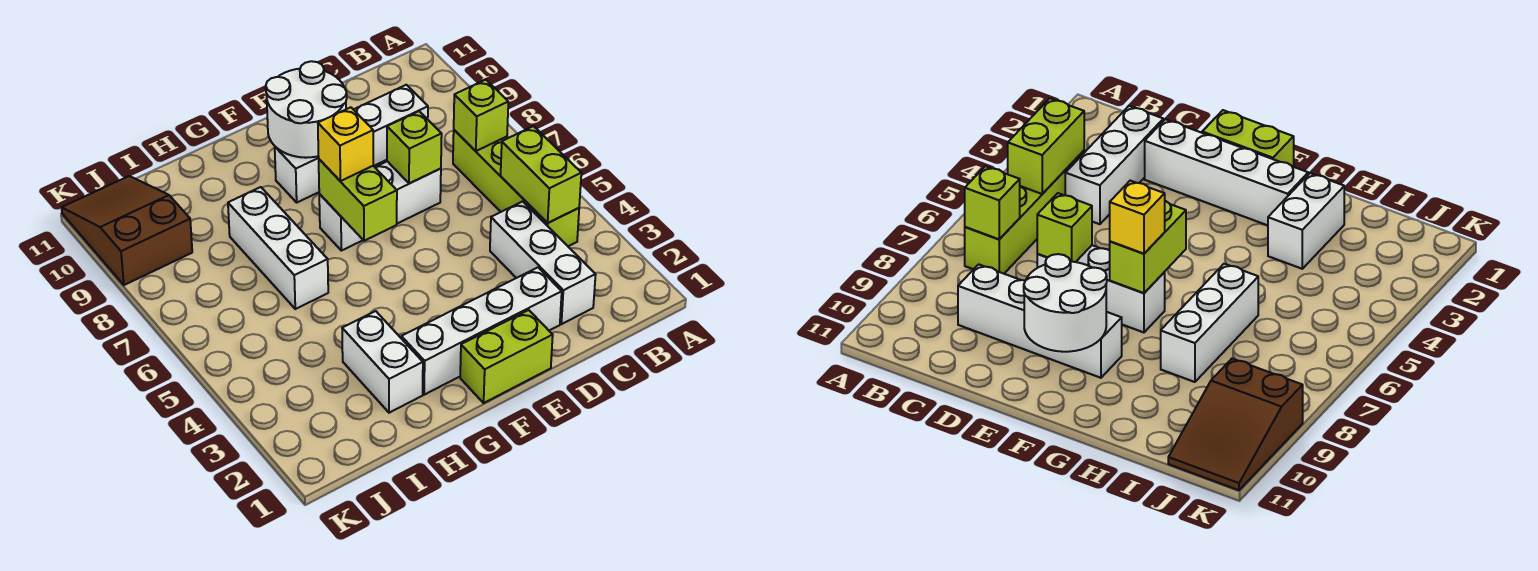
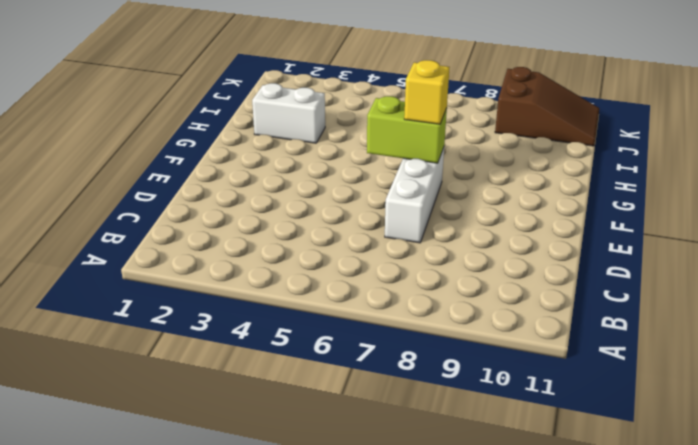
none -> lime 1x4 brick [453,130,579,246]
none -> white 1x3 brick [490,201,596,324]
none -> white 1x4 brick [275,85,428,202]

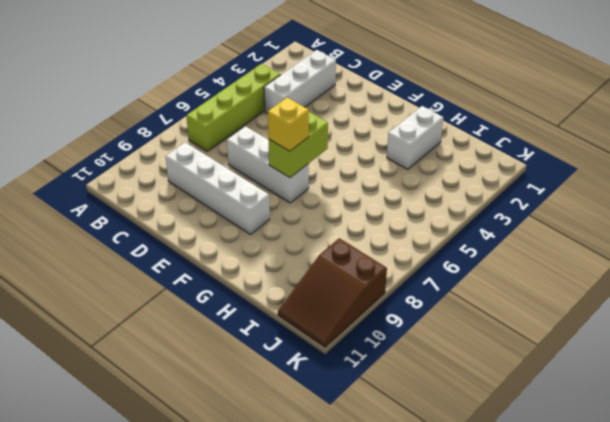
none -> white 1x4 brick [401,267,562,395]
none -> lime 1x2 brick [460,310,553,403]
none -> white 1x3 brick [228,187,328,309]

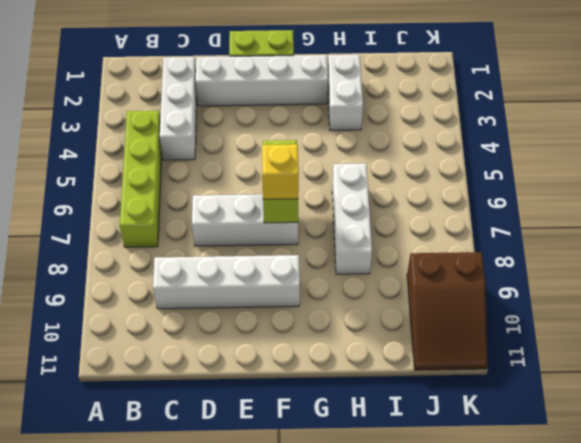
none -> lime 1x2 brick [501,126,581,223]
none -> lime 1x1 brick [454,80,508,151]
none -> lime 1x1 brick [387,111,442,184]

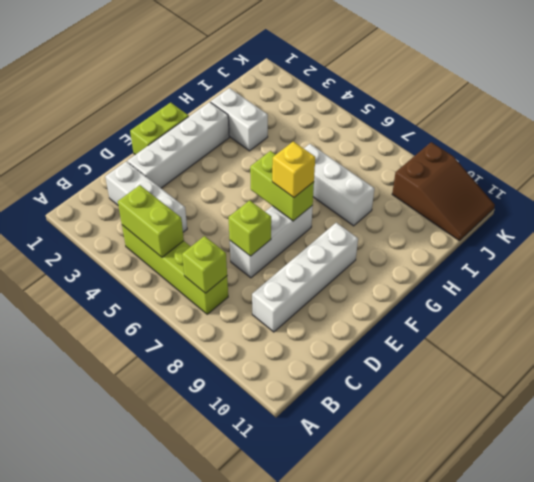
none -> white 2x2 round brick [266,61,347,158]

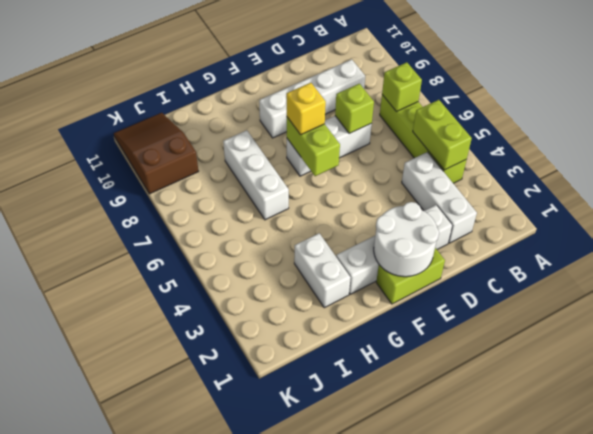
white 2x2 round brick [374,202,439,277] -> white 2x2 round brick moved to [266,61,347,158]

